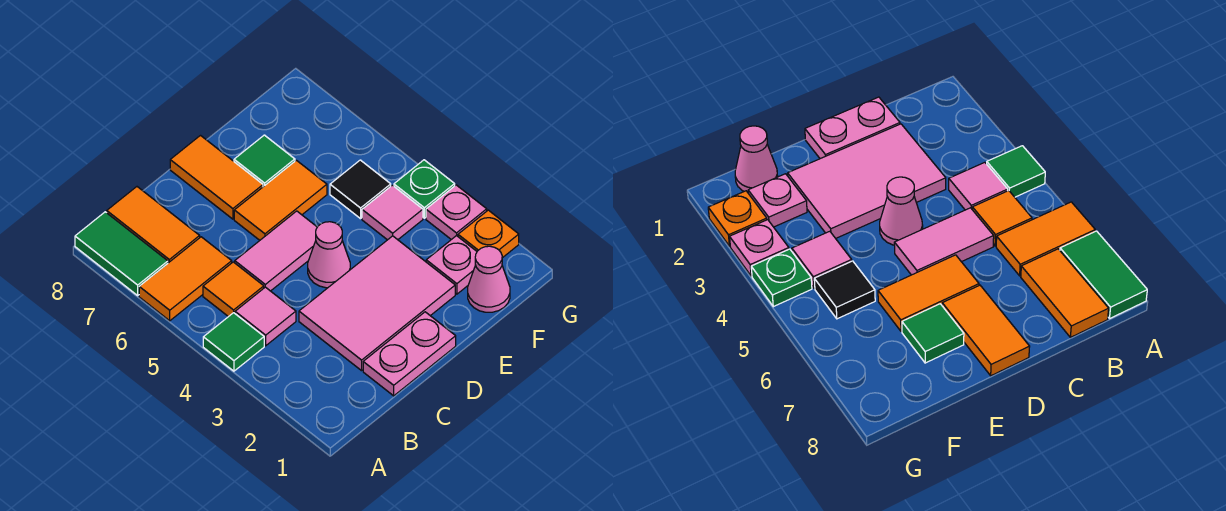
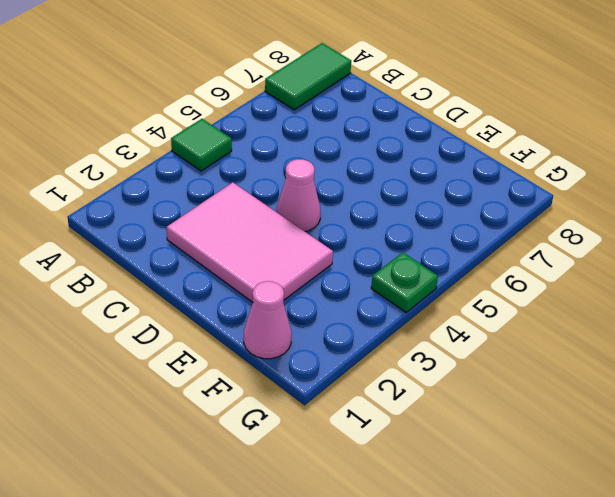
none -> orange 1x2 tile [139,237,232,321]
none -> pink 1x1 tile [235,287,296,346]
none -> orange 1x1 tile [203,262,264,317]

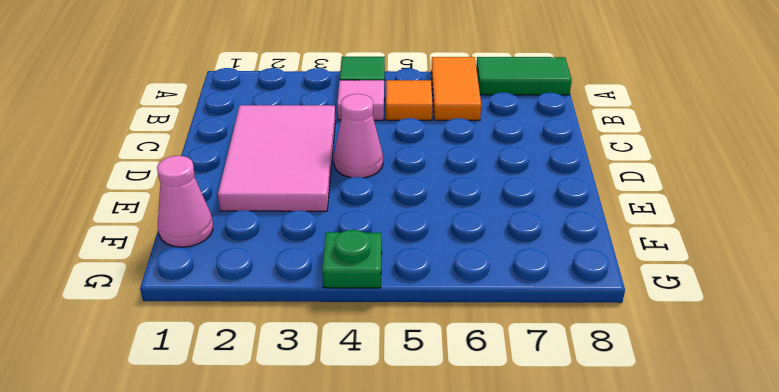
none -> orange 1x2 tile [107,187,200,263]
none -> pink 1x2 plate [363,312,456,396]
none -> pink 1x2 tile [235,211,317,291]

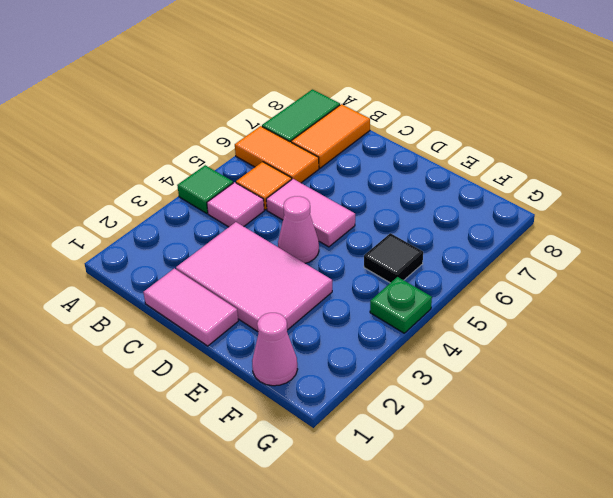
pink 1x2 tile [143,268,238,346] -> pink 1x2 plate [363,312,456,396]
none -> orange 1x2 tile [234,160,327,240]
none -> orange 1x2 tile [170,136,263,219]
none -> green 1x1 tile [234,135,295,187]

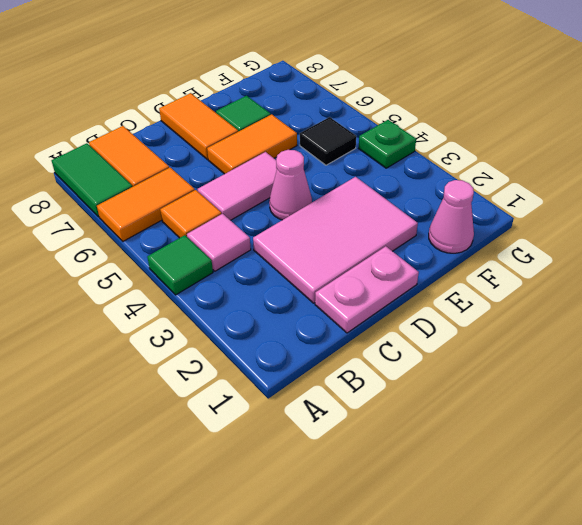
none -> pink 1x1 plate [426,236,477,294]
none -> pink 1x1 tile [362,185,423,240]
none -> orange 1x1 plate [458,210,519,258]

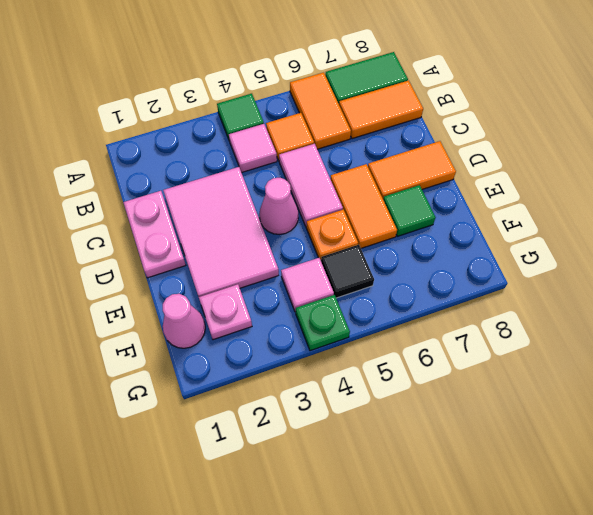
orange 1x1 plate [306,210,358,260] -> orange 1x1 plate moved to [458,210,519,258]
none -> pink 1x1 plate [426,185,487,240]

